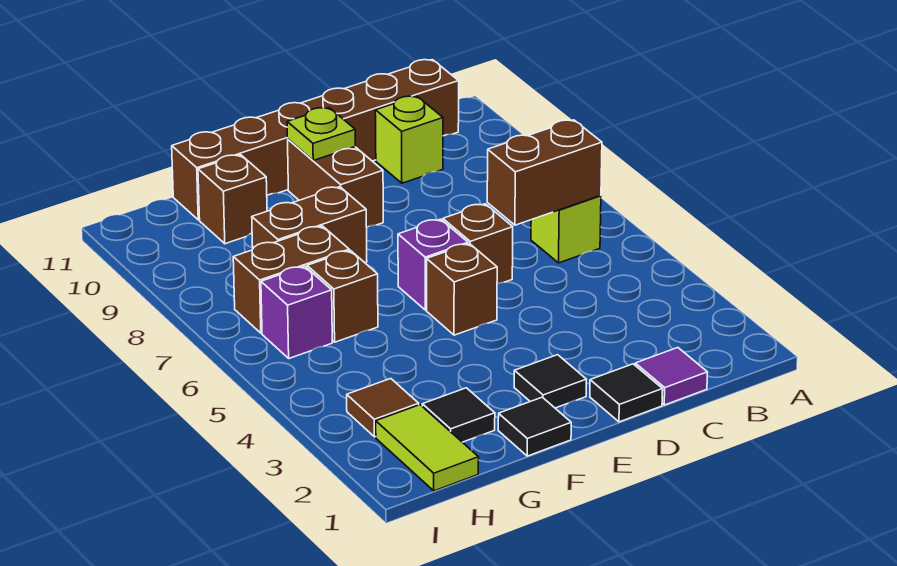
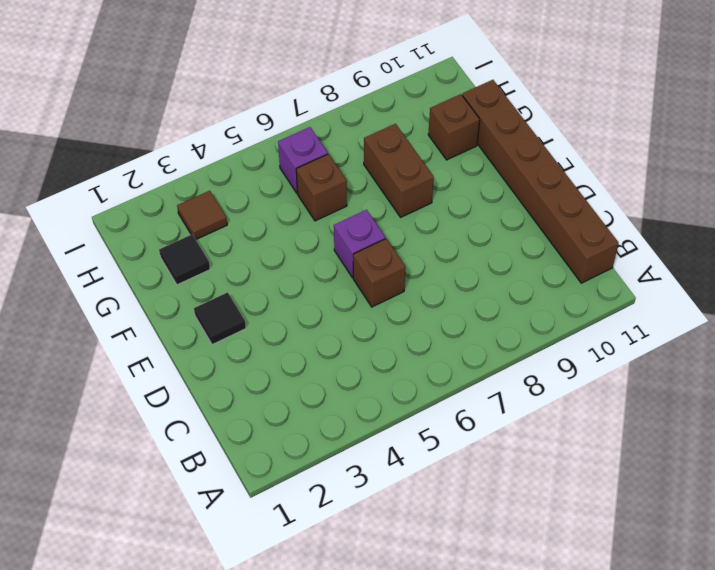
none -> lime 1x1 brick [531,196,601,263]
none -> purple 1x1 tile [635,348,708,405]
none -> lime 1x1 brick [375,96,443,183]

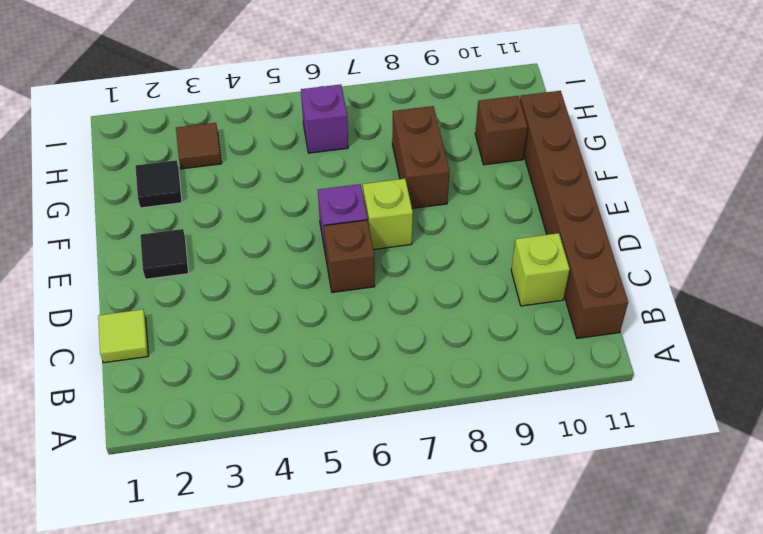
lime 1x1 tile [98,309,148,363] -> purple 1x1 tile [635,348,708,405]
lime 1x1 brick [363,179,413,250] -> lime 1x1 brick moved to [531,196,601,263]
none -> black 1x1 tile [590,364,663,422]
none -> brown 1x1 brick [427,244,497,335]
none -> brown 1x2 brick [288,139,383,227]

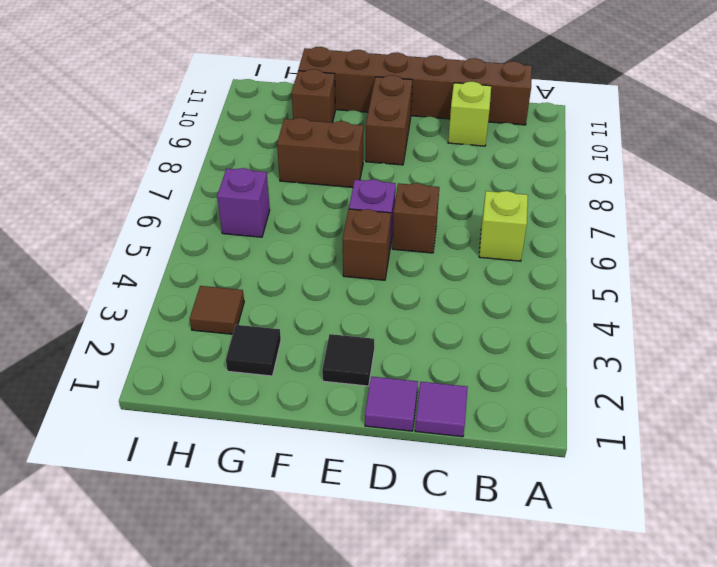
purple 1x1 tile [365,377,418,431] -> black 1x1 tile [590,364,663,422]
none -> black 1x1 tile [498,397,571,456]
none -> brown 1x1 brick [307,250,378,342]
none -> brown 1x2 brick [233,226,349,333]

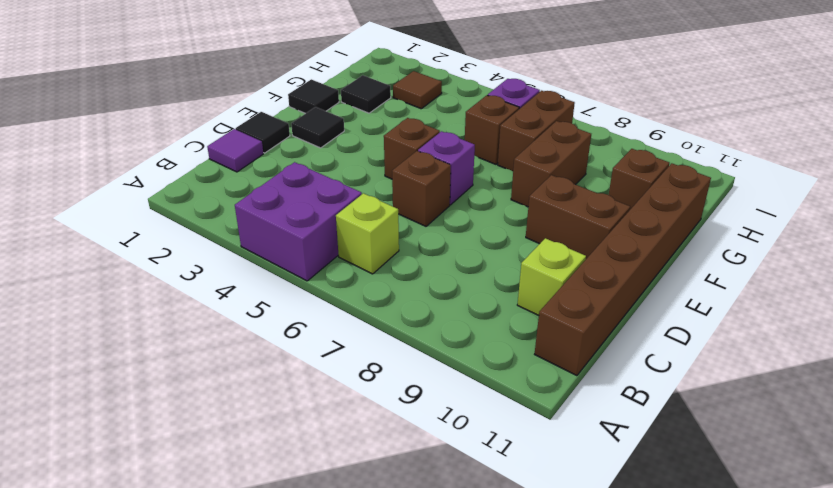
purple 2x2 brick [235,162,362,281] -> none
none -> lime 1x2 tile [376,405,479,491]
none -> brown 1x2 brick [487,120,602,225]
none -> lime 1x1 plate [287,108,355,160]

